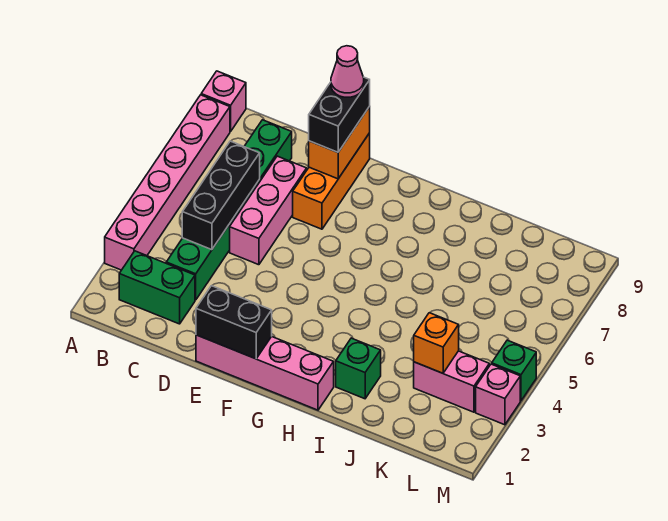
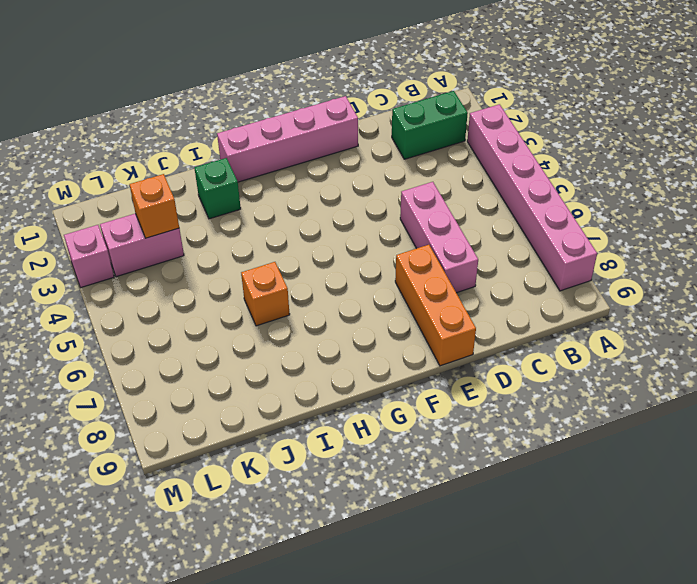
orange 1x1 brick [241,262,290,326] -> none
none -> pink 1x1 brick [201,71,246,132]
none -> green 1x6 brick [166,120,292,300]
none -> green 1x1 brick [492,340,536,401]

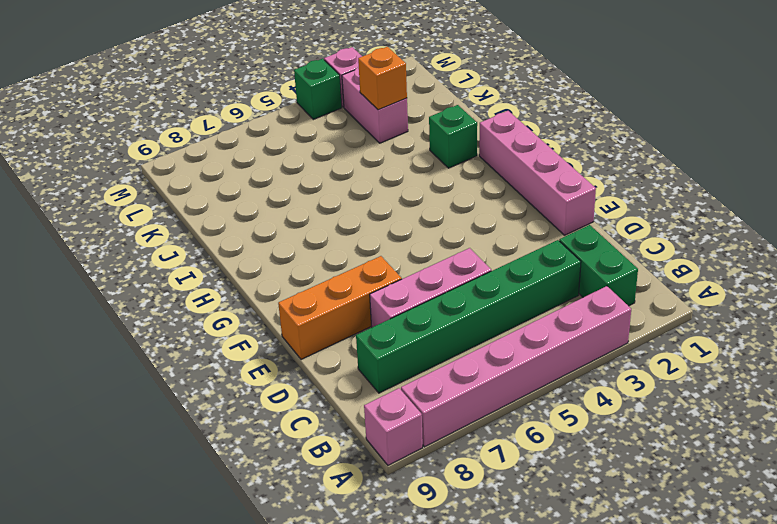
none -> black 1x3 brick [182,141,260,250]
none -> black 1x2 brick [196,286,272,359]
none -> orange 1x2 brick [309,107,370,179]

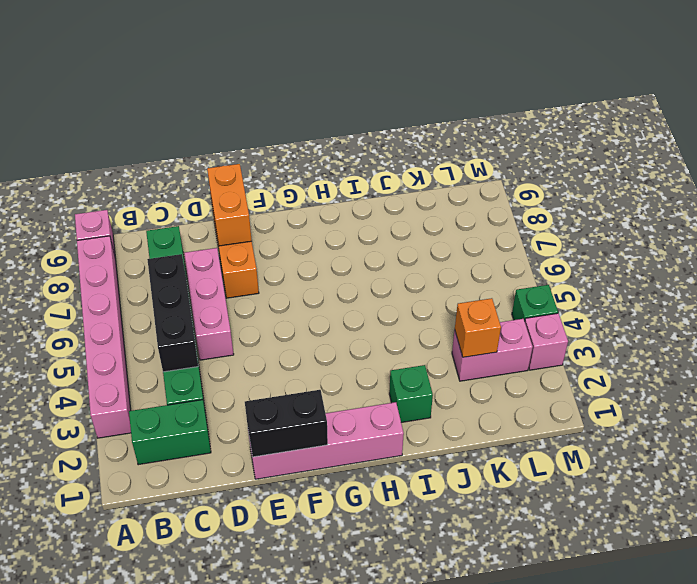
none -> black 1x2 brick [309,77,370,152]
none -> pink 1x1 cone [331,46,364,97]

